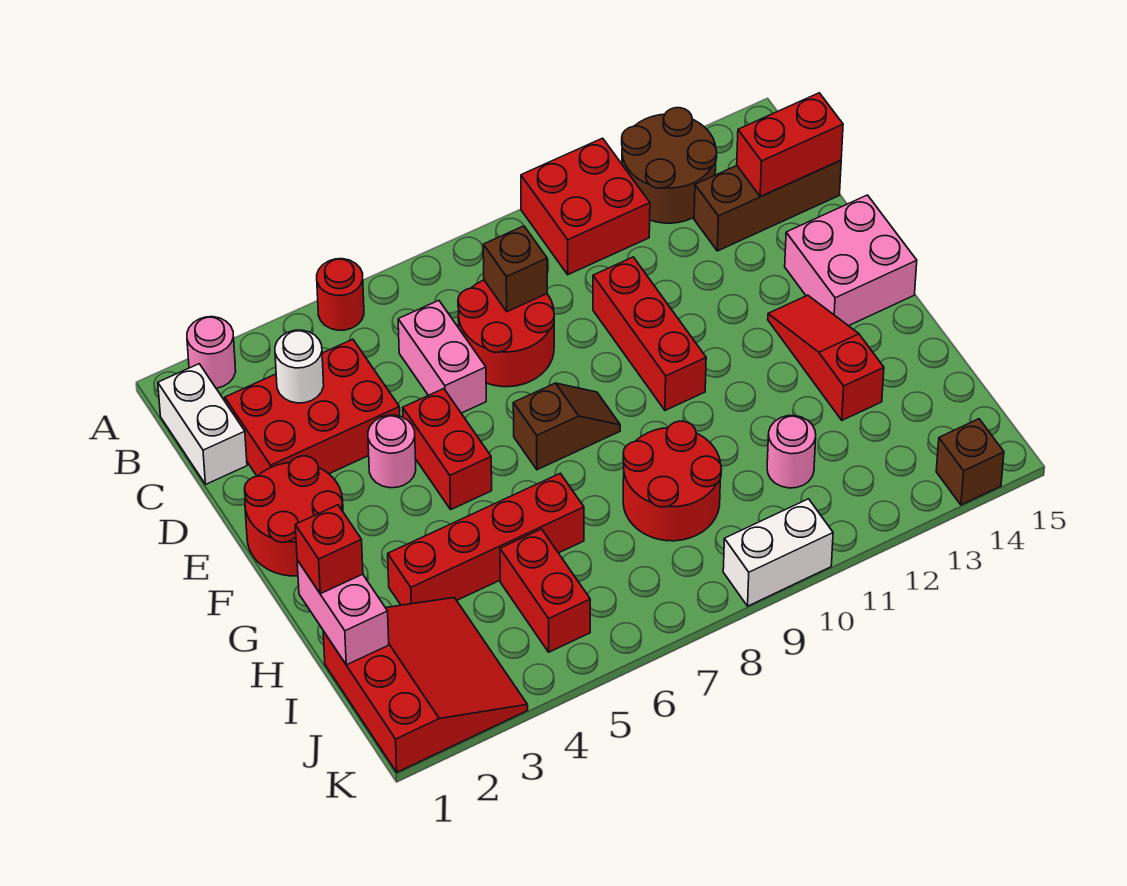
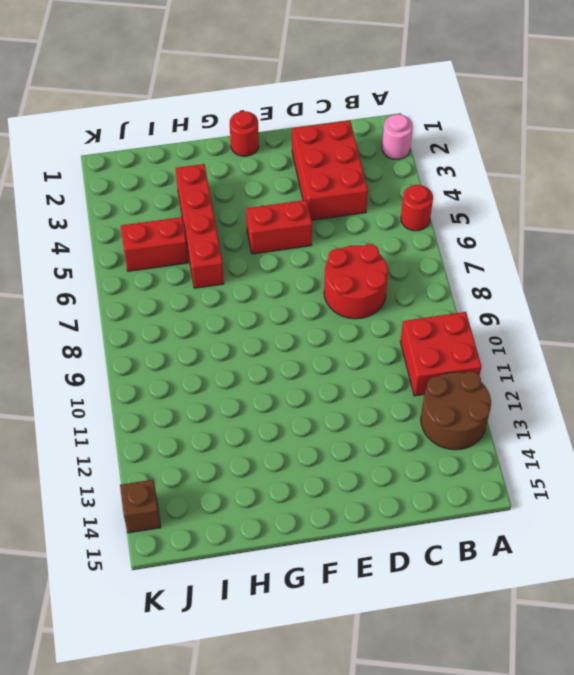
red 1x1 round brick [230,111,259,156] -> red 2x2 round brick [245,456,343,576]
none -> white 1x2 brick [158,364,247,484]
none -> pink 1x2 brick [398,300,486,413]
none -> brown 1x3 brick [694,160,841,251]

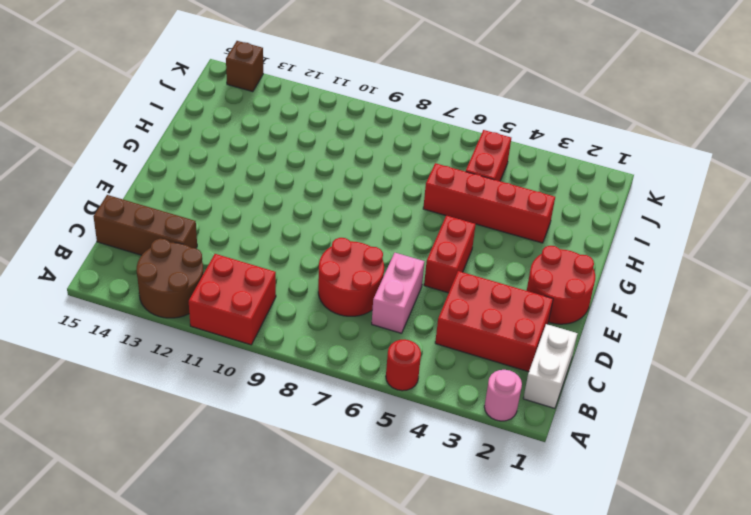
none -> red 1x3 brick [593,257,706,410]
none -> pink 1x1 round brick [368,415,416,488]
none -> pink 2x2 brick [785,195,917,326]

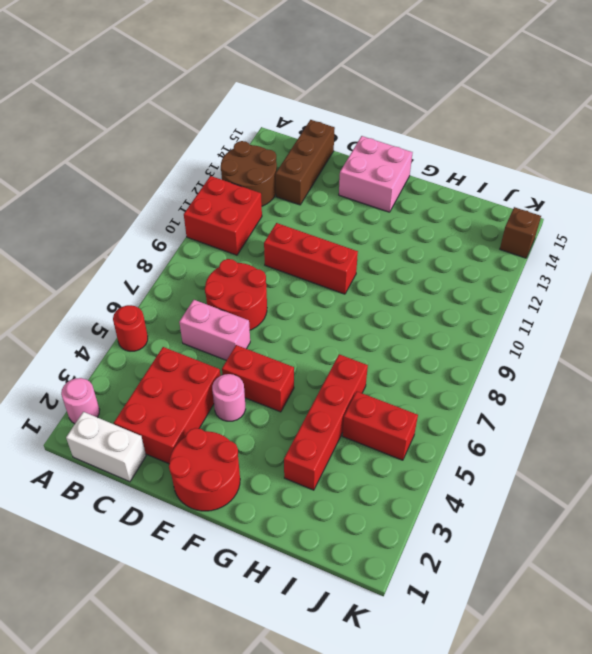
none -> brown 1x2 slope [513,383,620,470]
none -> red 1x3 slope [768,295,884,420]
none -> red 2x2 round brick [623,421,722,541]

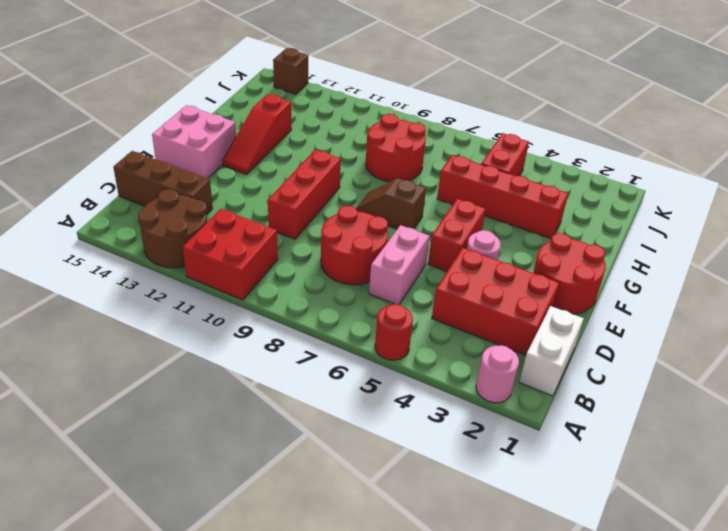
none -> red 3x3 slope [323,598,528,772]
none -> pink 1x1 round brick [767,416,816,488]
none -> white 1x2 brick [723,499,833,606]

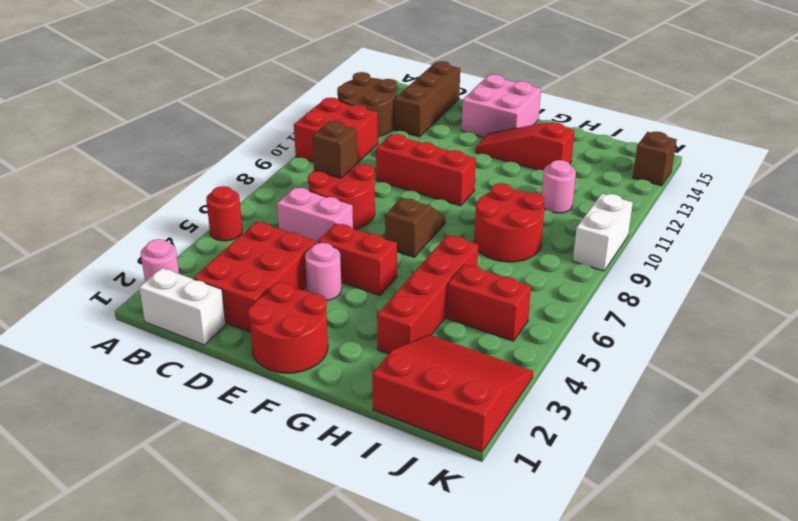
none -> white 1x1 round brick [275,330,324,403]
none -> red 1x2 brick [737,93,843,197]
none -> pink 1x2 brick [297,560,389,665]

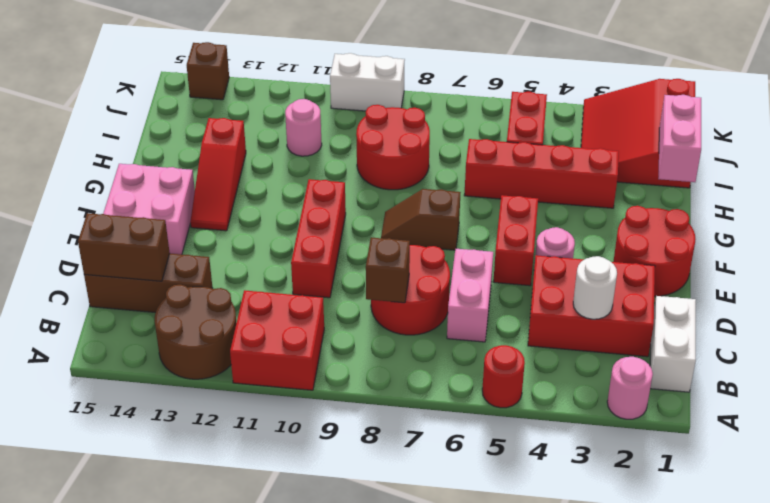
brown 1x2 brick [78,213,170,281] -> red 1x2 brick [737,93,843,197]
none -> red 1x1 brick [295,505,363,594]

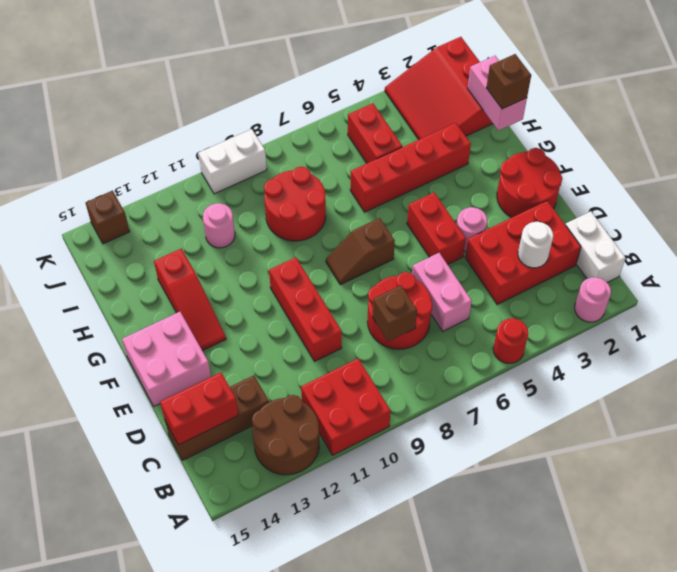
brown 1x1 brick [486,54,531,109] -> red 1x1 brick [295,505,363,594]

